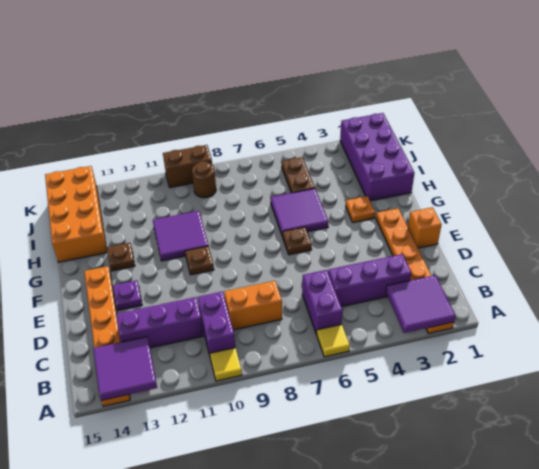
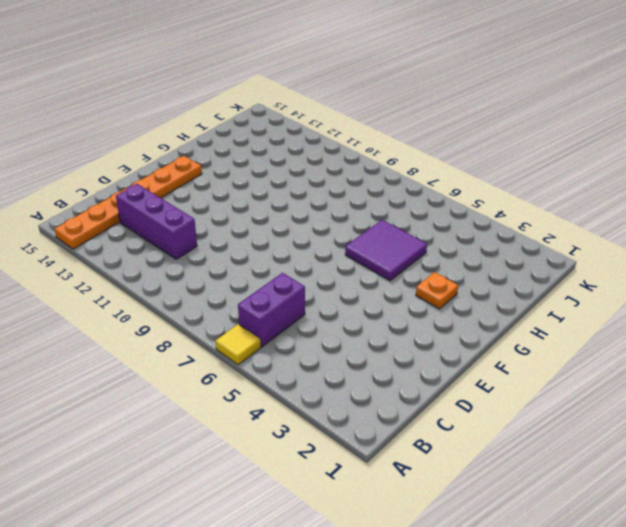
none -> orange 1x6 plate [376,208,454,334]
none -> yellow 1x1 tile [210,348,242,381]
none -> purple 1x2 brick [198,292,235,355]

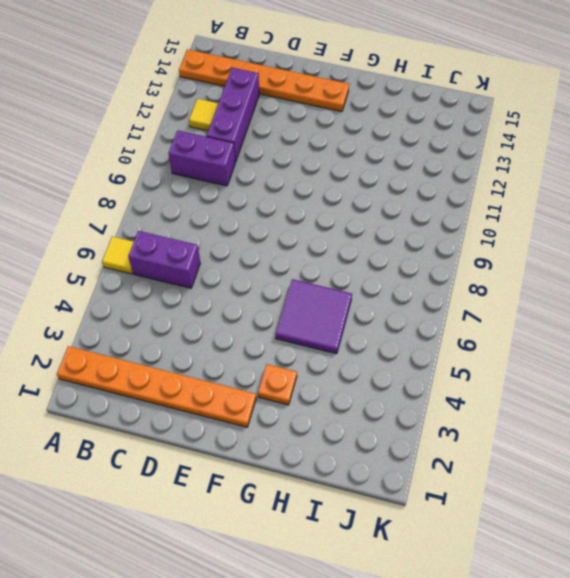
yellow 1x1 tile [189,99,218,131] -> yellow 1x1 tile moved to [210,348,242,381]
none -> purple 1x3 brick [328,254,411,307]
none -> orange 1x2 brick [224,281,282,330]
none -> orange 1x1 brick [408,207,442,248]

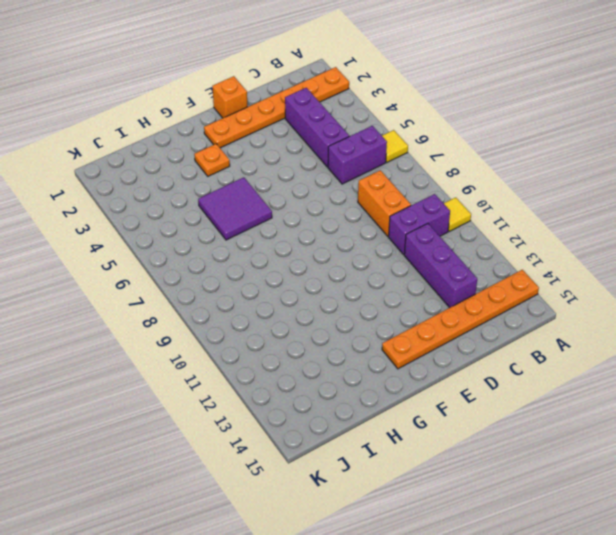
none -> purple 1x1 plate [113,280,142,310]
none -> brown 1x1 plate [282,227,312,255]
none -> brown 1x1 plate [185,246,214,275]

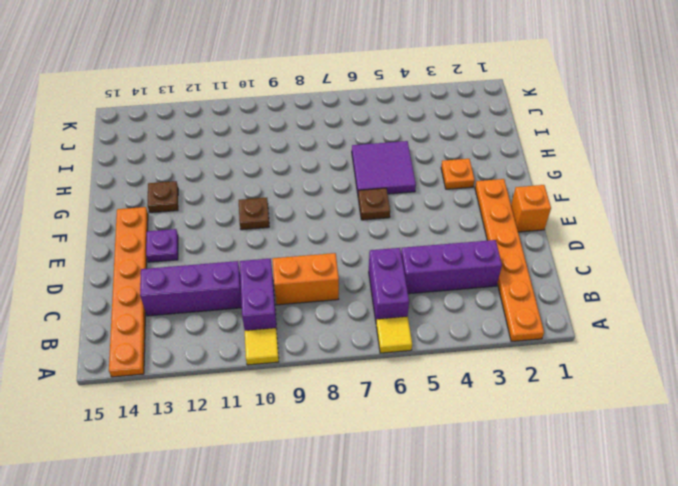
none -> purple 2x2 tile [153,211,208,261]
none -> purple 2x4 brick [340,113,414,201]
none -> orange 2x4 brick [45,166,107,262]

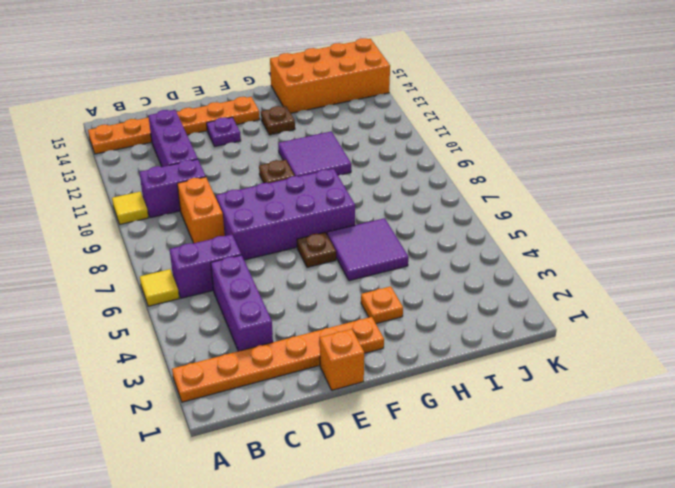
purple 2x4 brick [216,169,355,260] -> purple 2x4 brick moved to [340,113,414,201]
none -> brown 1x2 plate [282,157,315,193]
none -> brown 1x1 round brick [192,161,216,198]
none -> brown 1x2 brick [163,145,212,188]

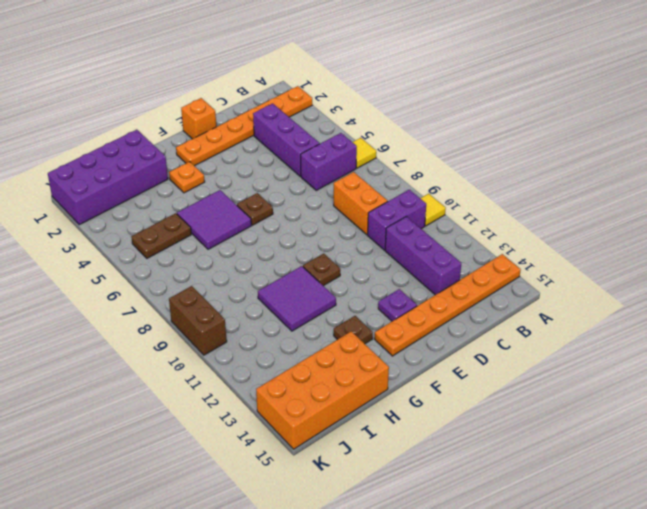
none -> brown 1x1 round brick [192,161,216,198]
none -> purple 2x2 tile [386,275,456,333]
none -> purple 2x2 tile [93,337,157,401]

